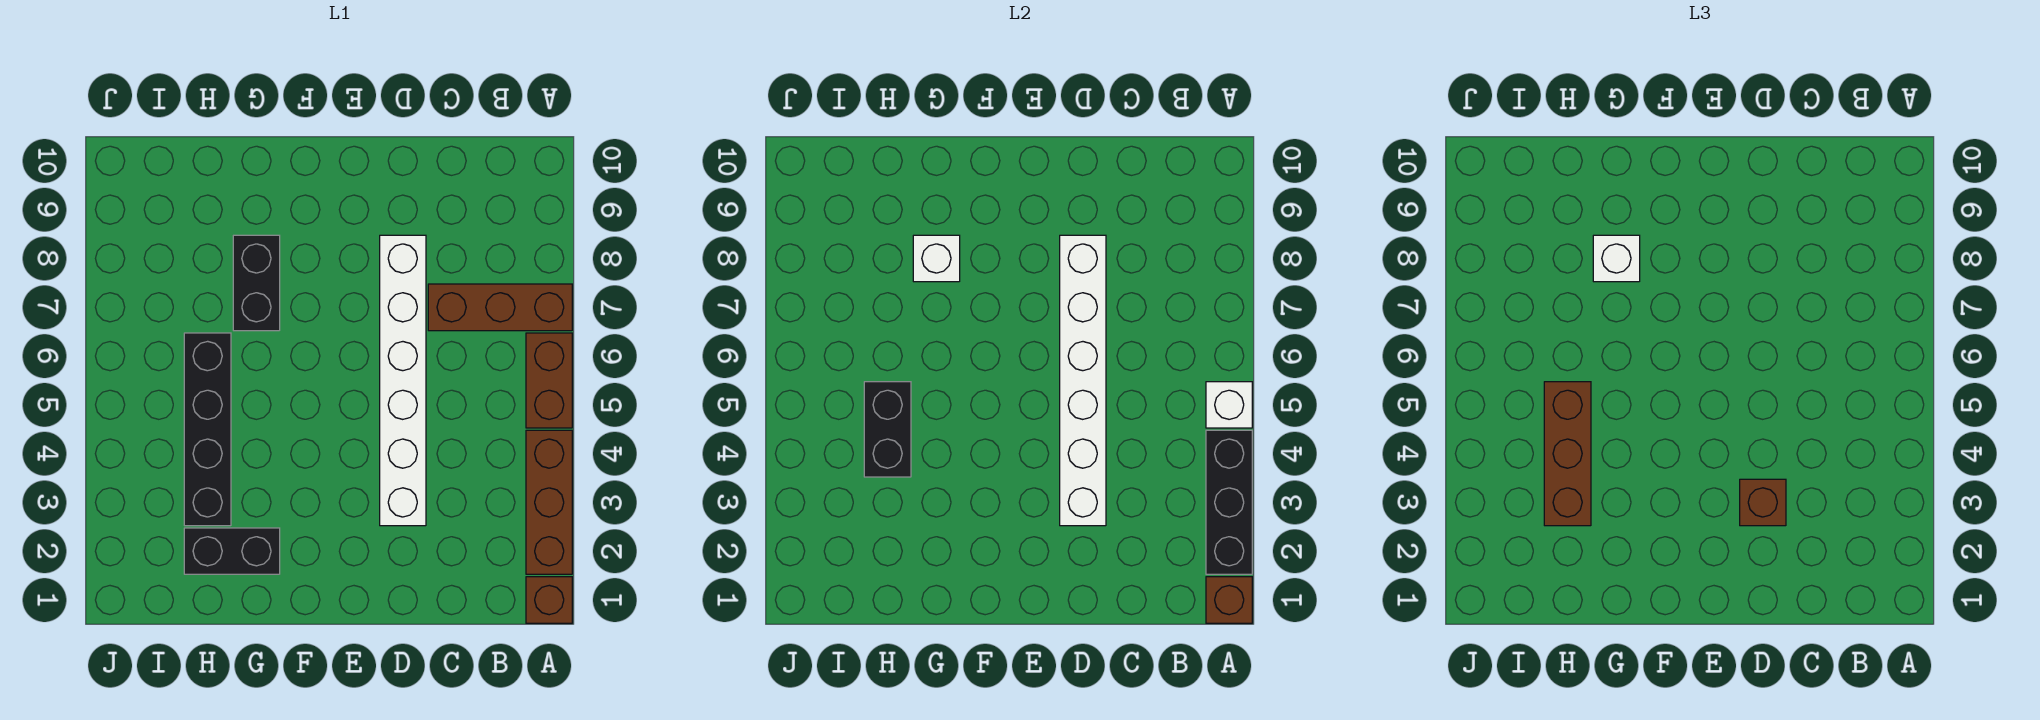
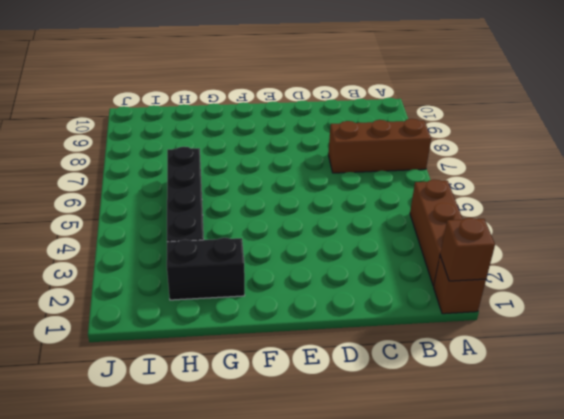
none -> brown 1x2 brick [526,333,572,428]
none -> white 1x6 brick [380,235,426,526]
none -> black 1x2 brick [233,235,280,331]

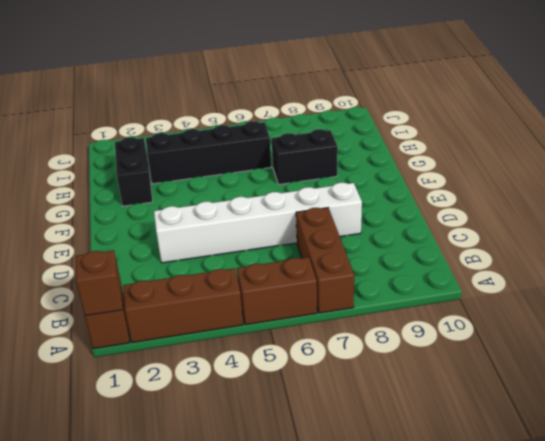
none -> black 1x3 brick [1206,430,1252,574]
none -> white 1x1 brick [1206,382,1252,428]
none -> white 1x6 brick [1060,235,1106,526]

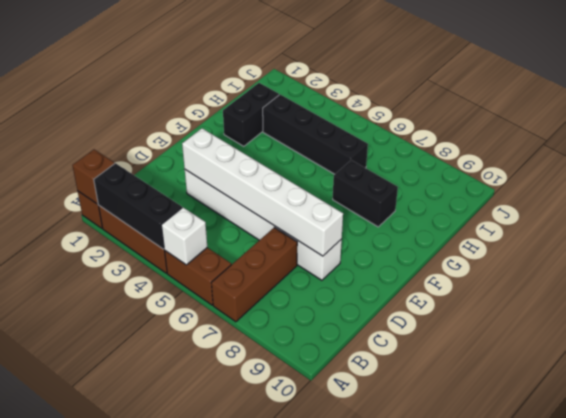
none -> white 1x1 brick [913,235,960,282]
none -> black 1x2 brick [864,382,911,477]
none -> brown 1x1 brick [1740,479,1786,526]

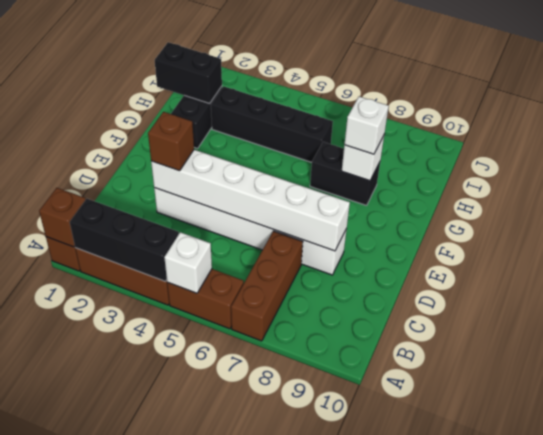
black 1x2 brick [155,42,222,103] -> black 1x2 brick moved to [864,382,911,477]
none -> brown 1x3 brick [1544,382,1591,526]

